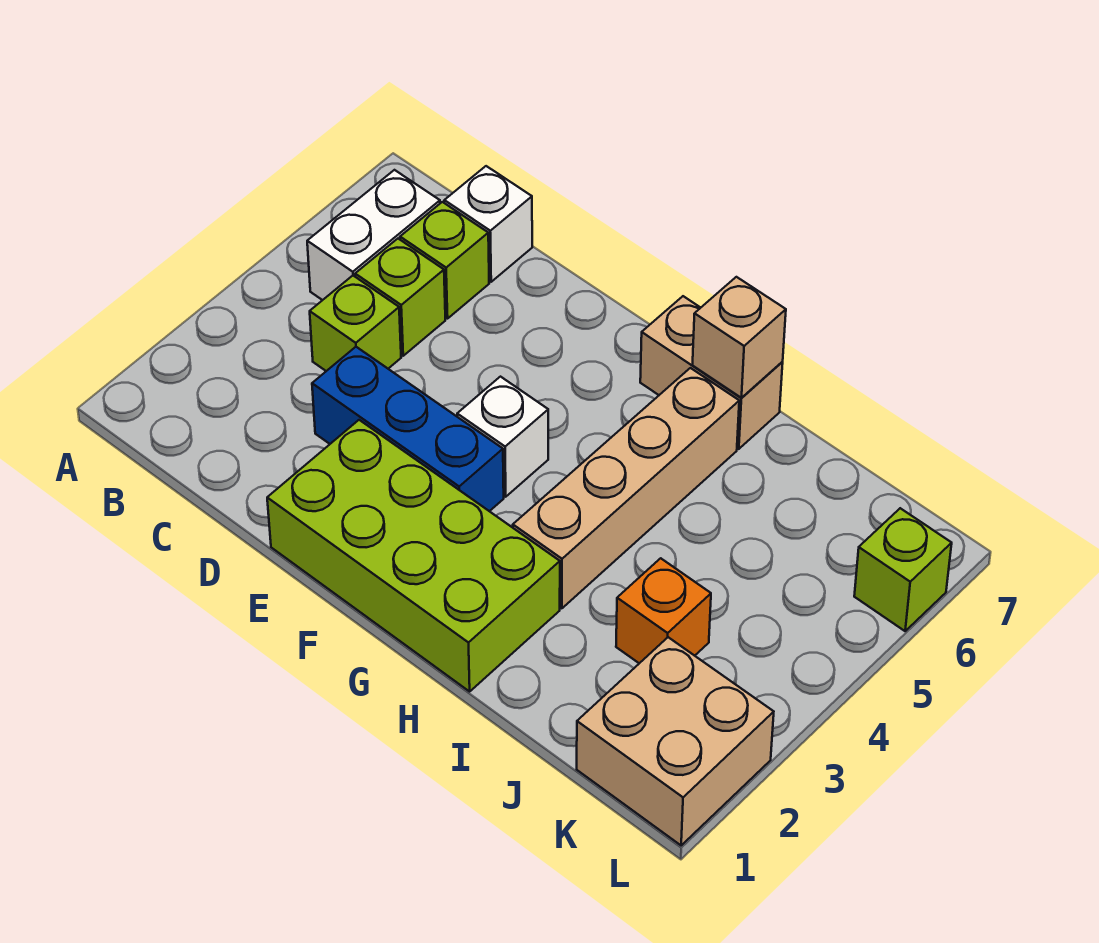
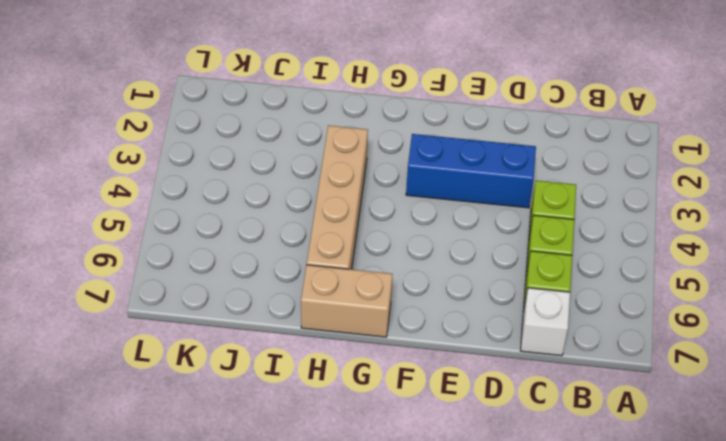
none -> white 1x2 brick [307,170,440,300]
none -> lime 2x4 brick [267,420,560,692]
none -> white 1x1 brick [457,377,548,497]

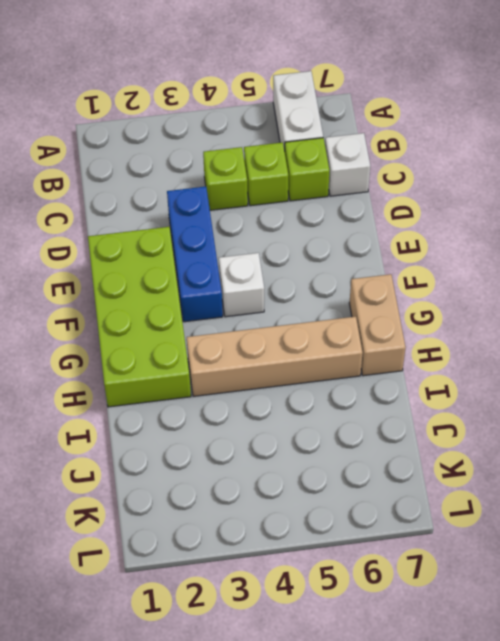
white 1x2 brick [273,71,323,151] -> white 1x2 brick turned to [307,170,440,300]
none -> orange 1x1 brick [616,558,711,663]
none -> tan 2x2 brick [577,637,774,845]
none -> lime 1x1 brick [854,508,952,631]

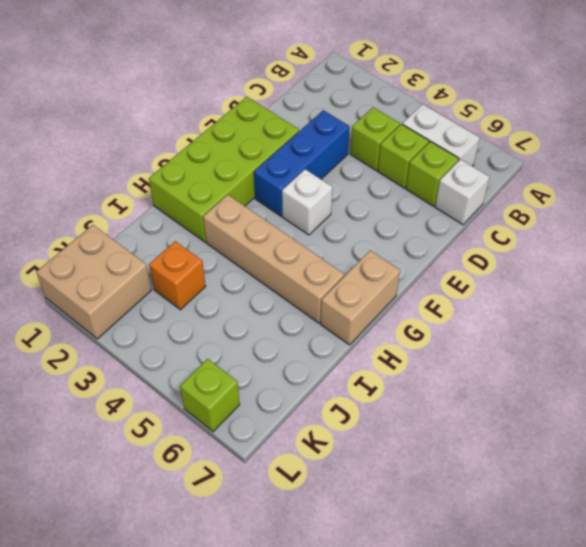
none -> tan 1x1 brick [693,277,786,398]

